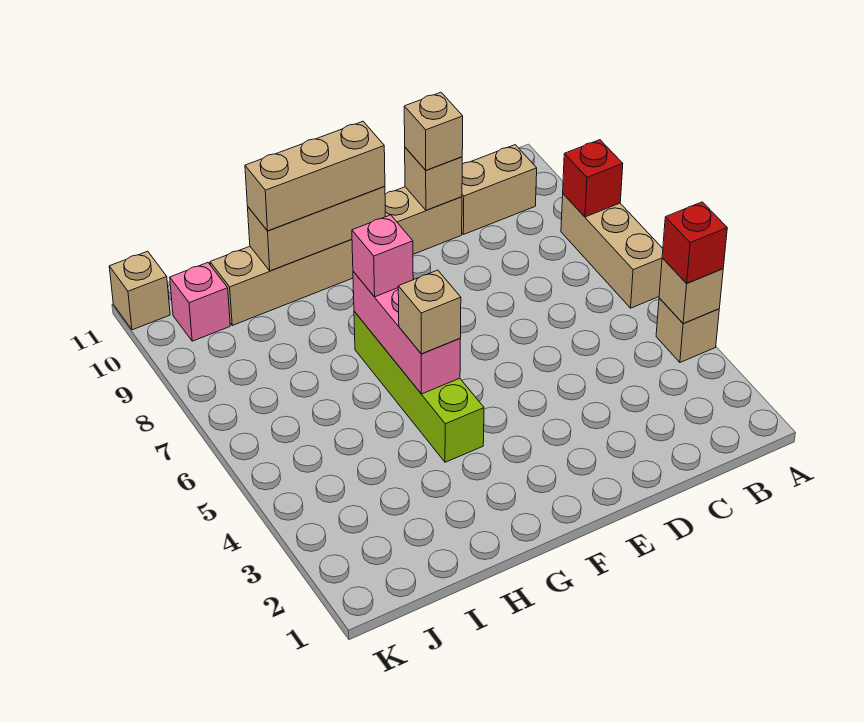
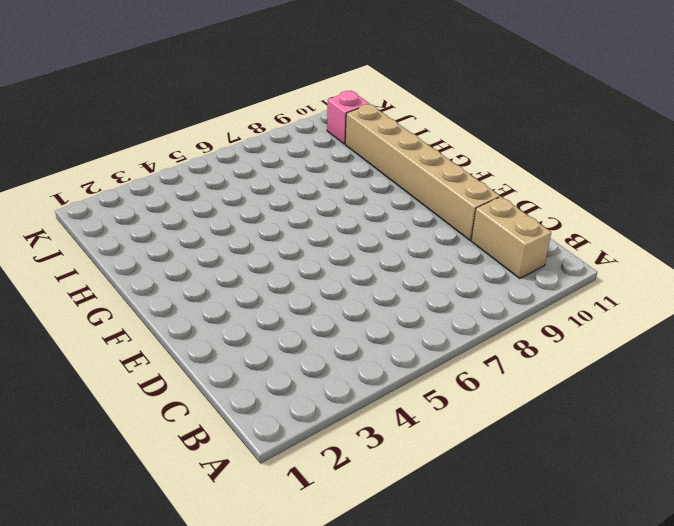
none -> tan 1x1 brick [656,298,719,362]
none -> tan 1x3 brick [561,194,663,308]
none -> lime 1x4 brick [354,311,484,462]

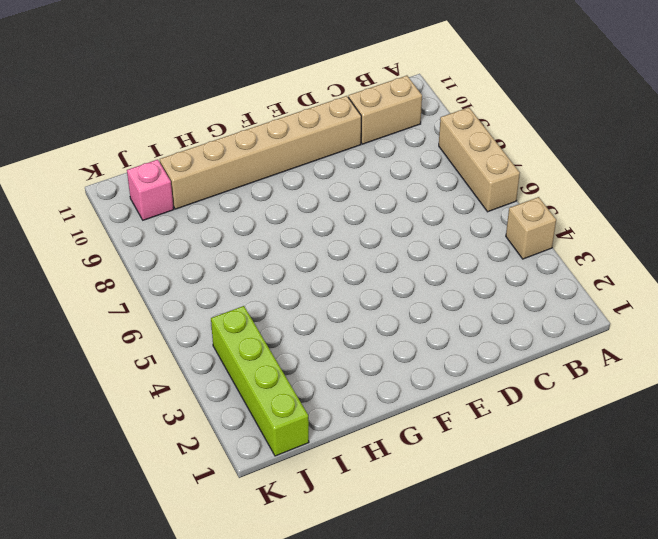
lime 1x4 brick [211,306,309,456] -> lime 1x4 brick moved to [354,311,484,462]
none -> tan 1x1 brick [109,251,170,330]
none -> tan 1x1 brick [659,258,723,324]
none -> red 1x1 brick [563,140,623,217]

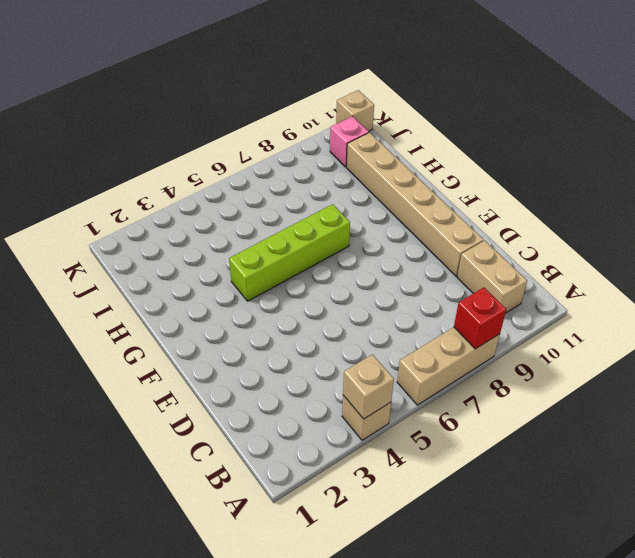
none -> tan 1x1 brick [405,147,462,210]
none -> tan 1x3 brick [248,186,385,271]
none -> pink 1x3 brick [353,271,460,394]

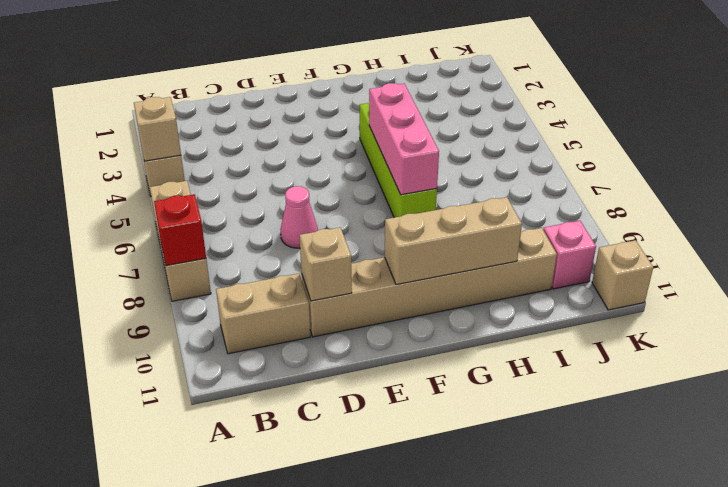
pink 1x1 cone [280,186,318,248] -> none
none -> red 1x1 brick [662,202,727,283]
none -> tan 1x1 brick [404,92,463,170]
none -> tan 1x3 brick [245,122,385,231]

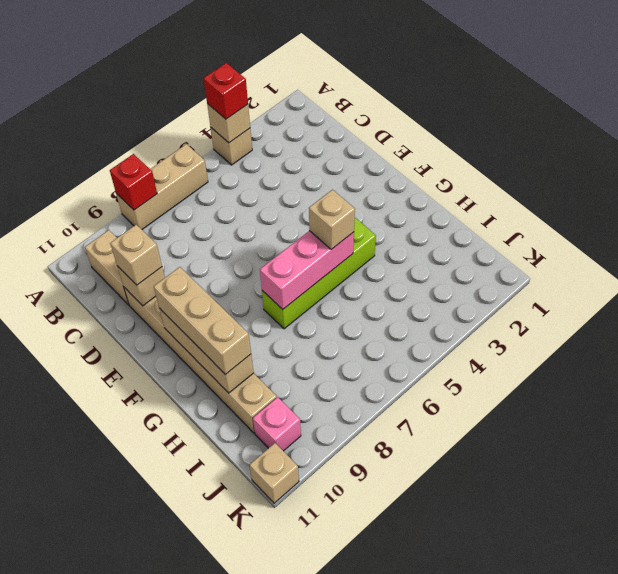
none -> pink 1x1 brick [352,215,413,297]

